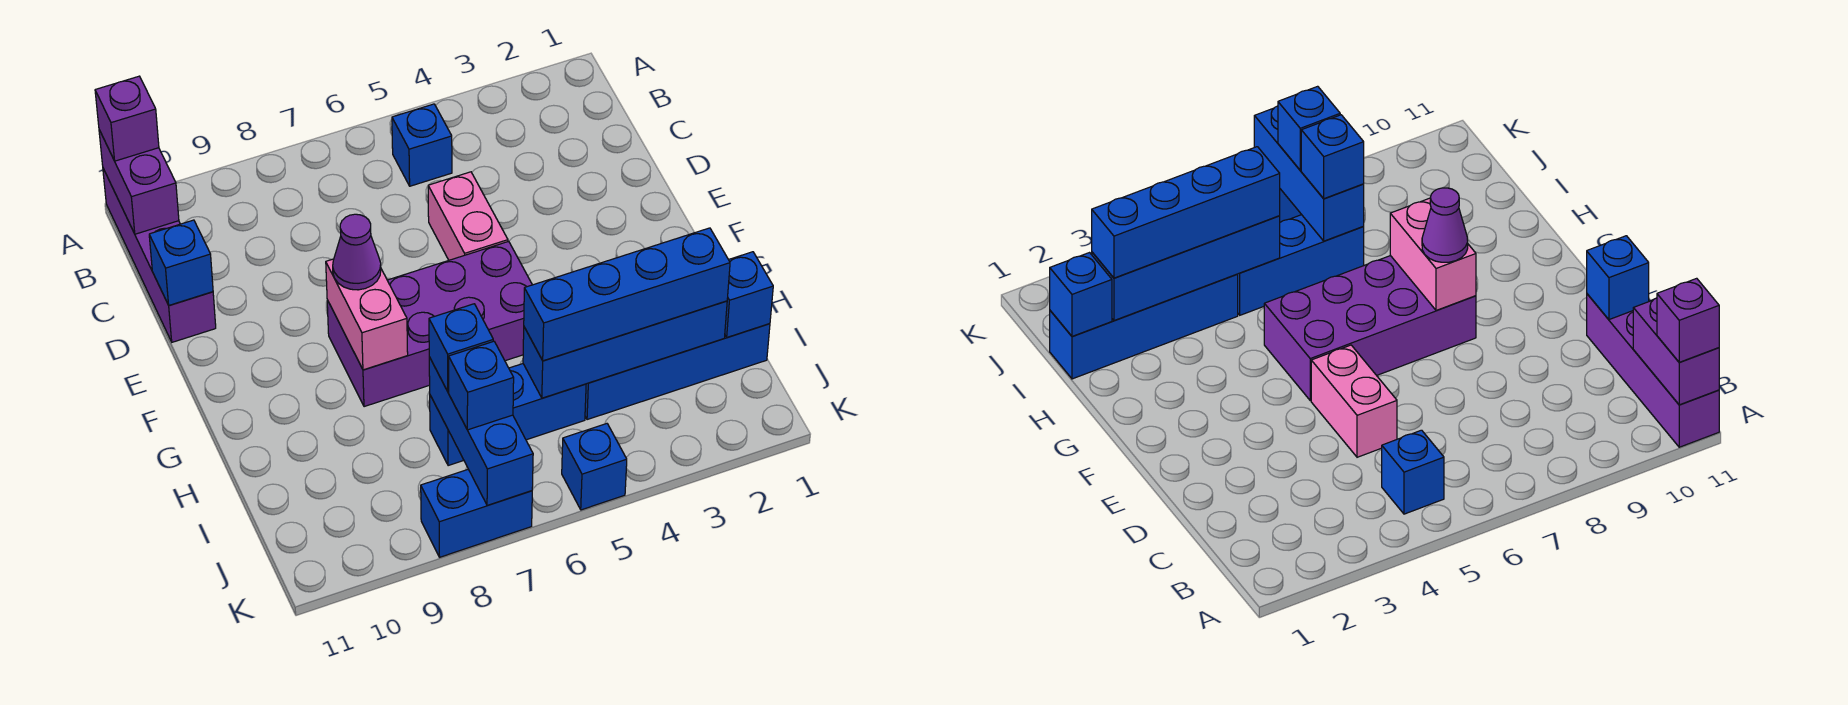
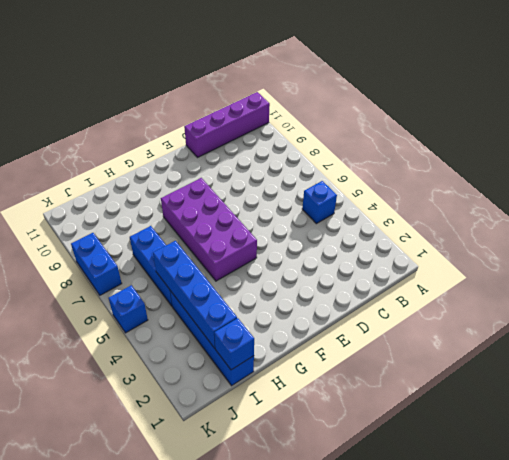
none -> pink 1x2 brick [428,172,508,260]
none -> purple 1x2 brick [99,130,179,234]
none -> blue 1x1 brick [149,220,213,305]

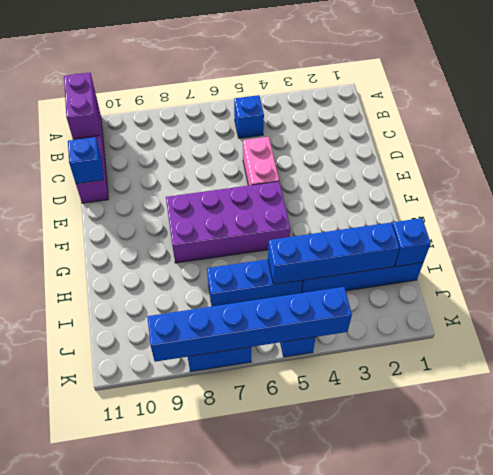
blue 1x6 brick [147,287,352,362] -> blue 1x3 brick [429,357,533,506]
none -> pink 1x2 brick [326,259,408,370]
none -> purple 1x1 brick [95,76,159,161]
none -> purple 1x1 cone [333,214,381,290]

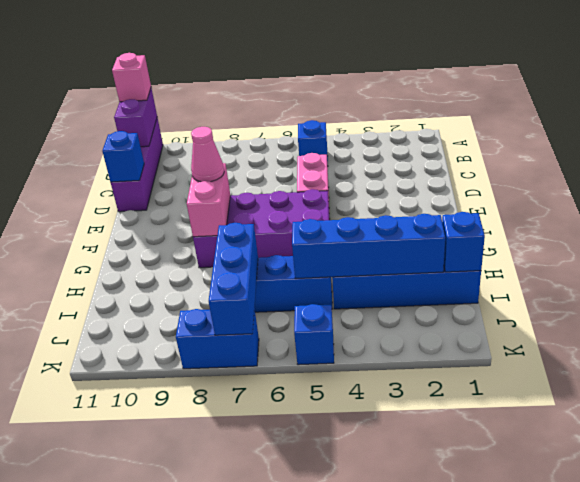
pink 1x1 brick [112,53,151,102] -> purple 1x1 brick [95,76,159,161]
pink 1x1 cone [191,127,224,182] -> purple 1x1 cone [333,214,381,290]
none -> blue 1x4 brick [524,228,730,361]
none -> blue 1x1 brick [429,304,493,392]
none -> blue 1x1 brick [449,341,514,430]

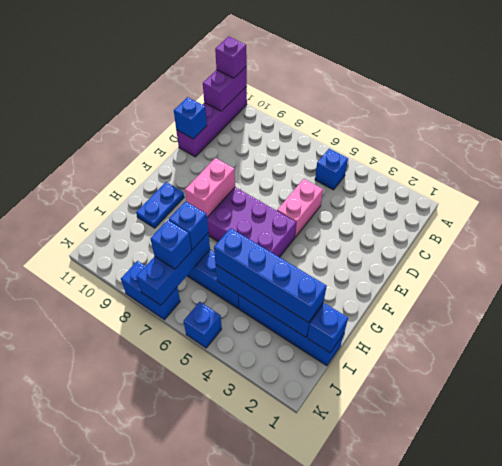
blue 1x2 plate [136,182,184,228] -> none
none -> purple 1x1 cone [333,214,381,290]

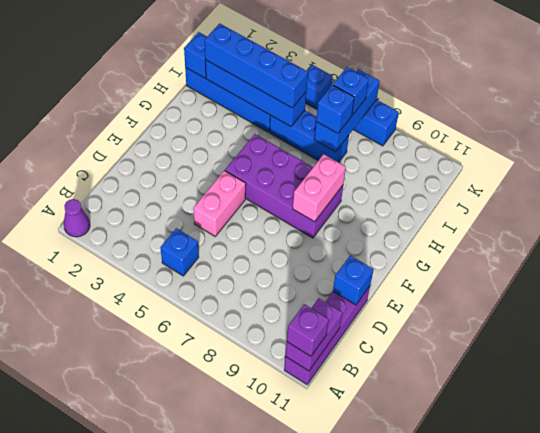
purple 1x1 cone [64,199,90,237] -> purple 1x1 cone moved to [333,214,381,290]

